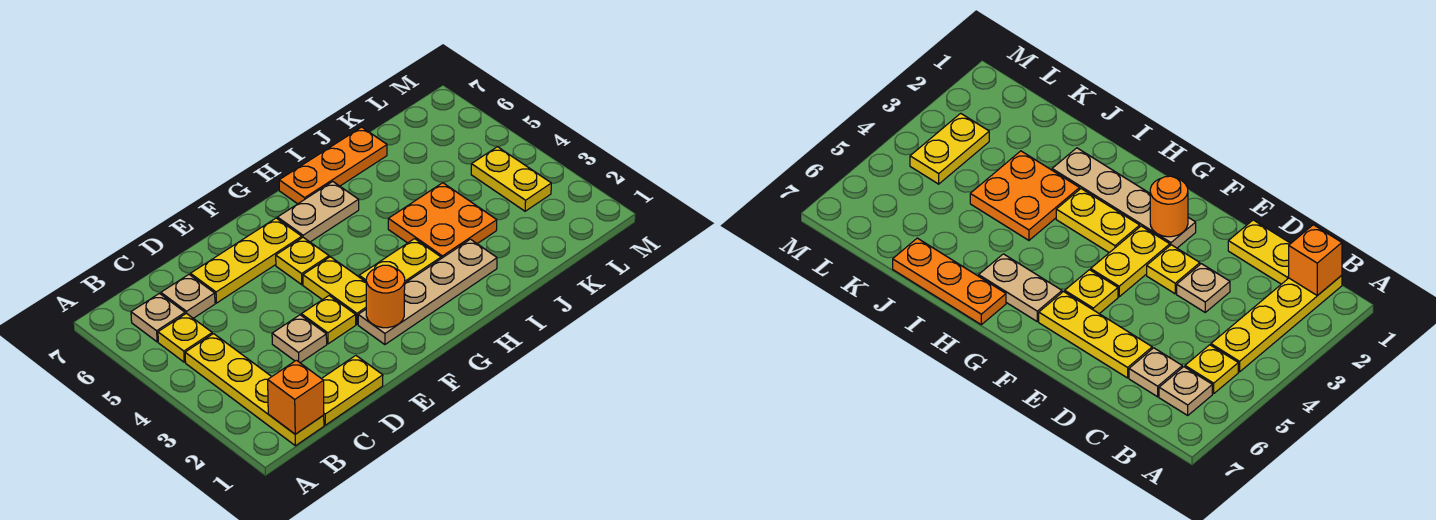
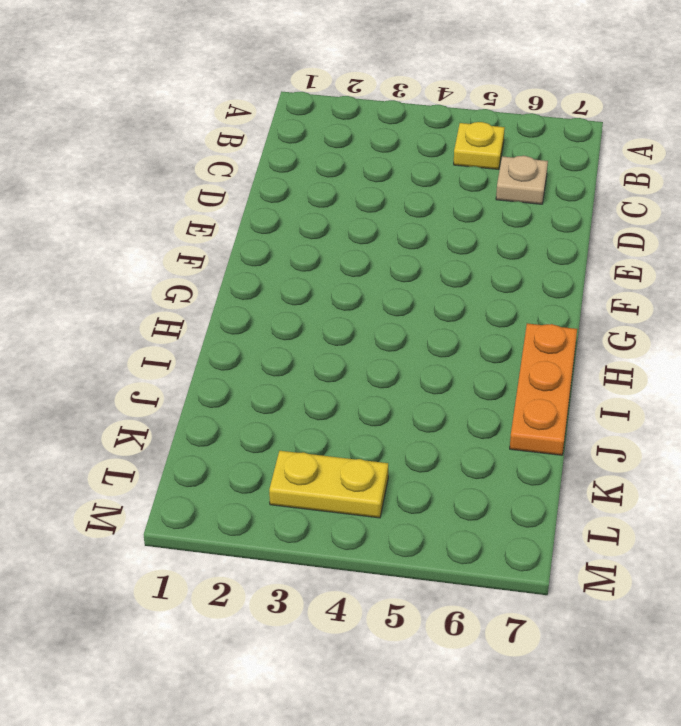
none -> yellow 1x4 plate [185,334,324,446]
none -> tan 1x1 plate [131,294,185,342]
none -> yellow 1x2 plate [322,355,383,425]

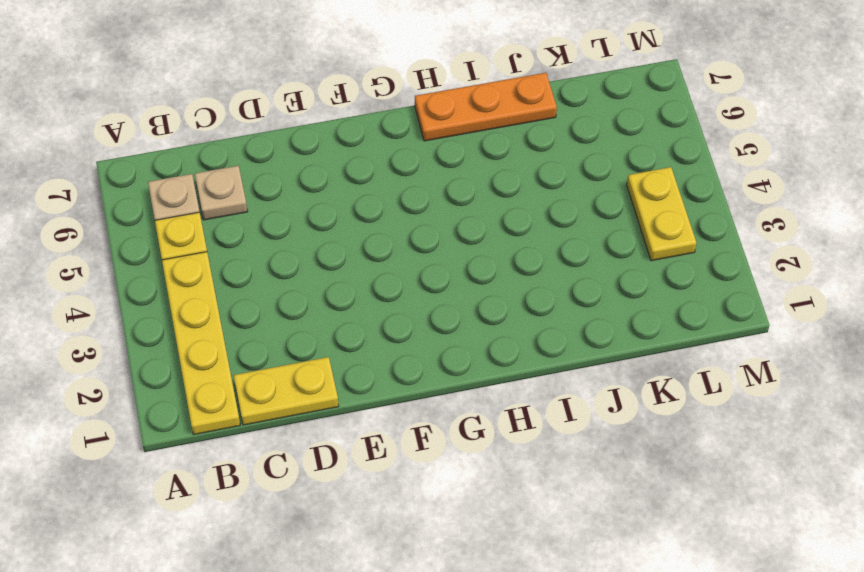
none -> tan 1x1 plate [272,315,327,363]
none -> yellow 1x3 plate [190,218,302,303]
none -> yellow 1x1 plate [301,296,356,344]

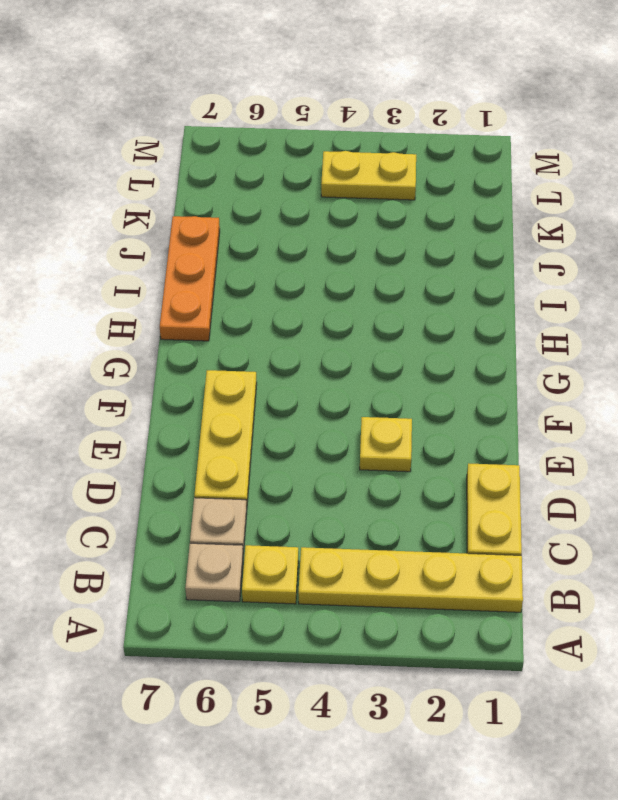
none -> tan 1x1 plate [272,315,327,363]
none -> tan 1x4 plate [358,239,497,345]
none -> yellow 1x2 plate [303,257,366,324]

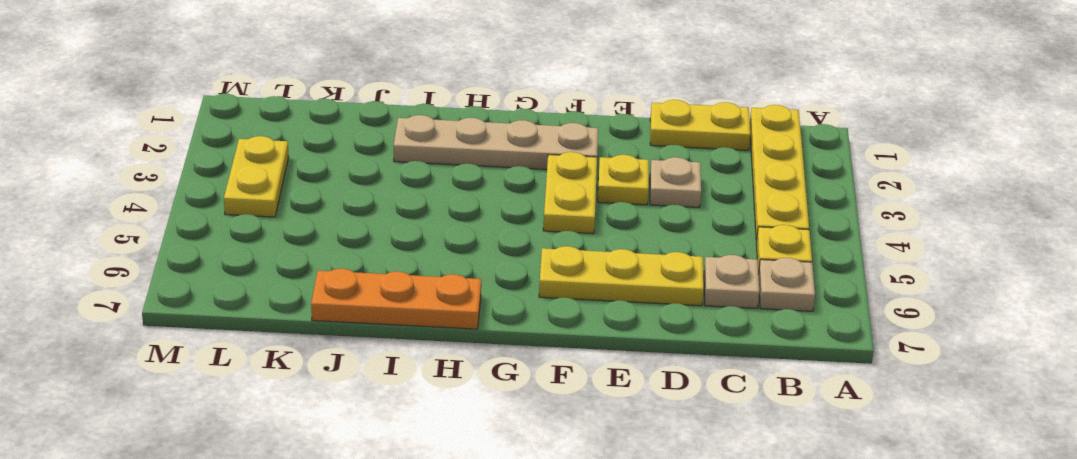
none -> yellow 1x1 plate [276,237,329,285]
none -> yellow 1x2 plate [359,239,441,283]
none -> tan 1x2 plate [277,182,359,242]

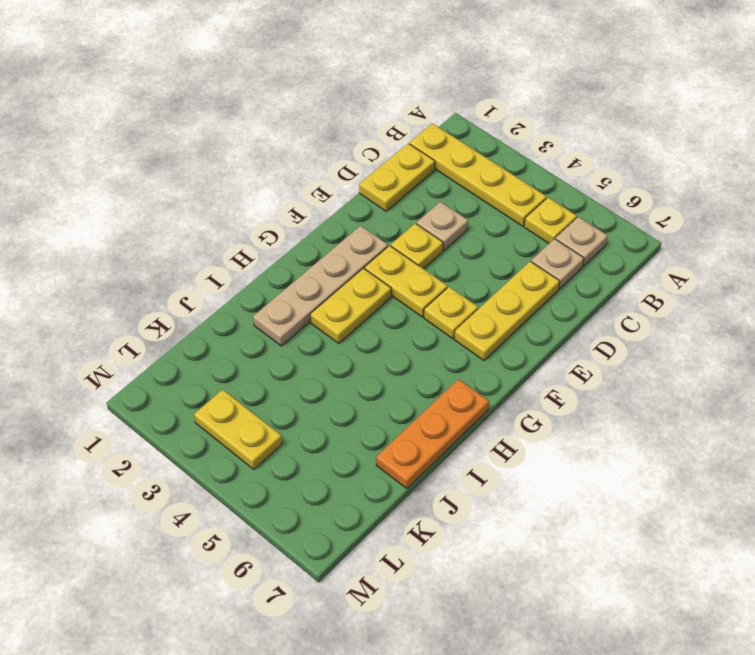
none -> tan 1x2 plate [277,182,359,242]
none -> orange 2x2 plate [388,183,497,259]
none -> orange 1x1 brick [268,360,324,434]

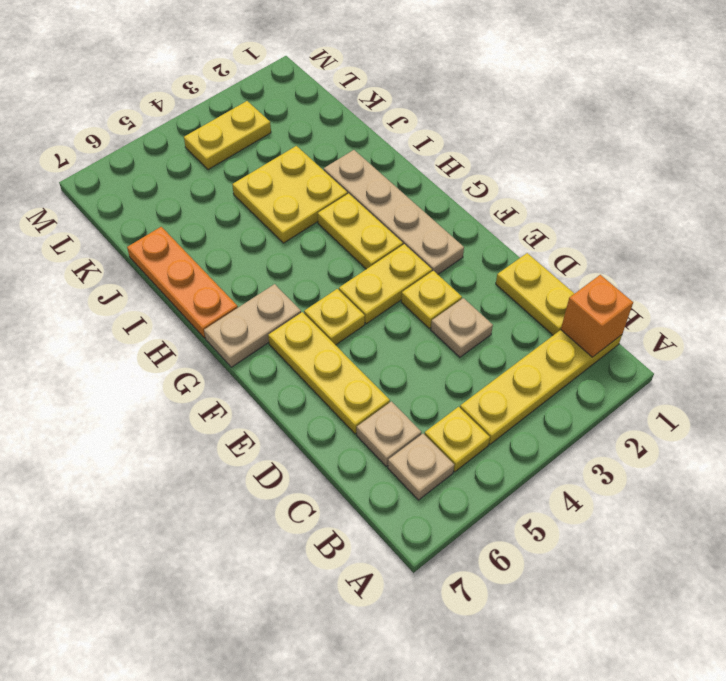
tan 1x2 plate [204,284,301,367] -> tan 1x2 plate turned to [277,182,359,242]
yellow 2x2 plate [232,146,347,243] -> orange 2x2 plate [388,183,497,259]
none -> orange 1x1 round brick [366,265,405,328]

